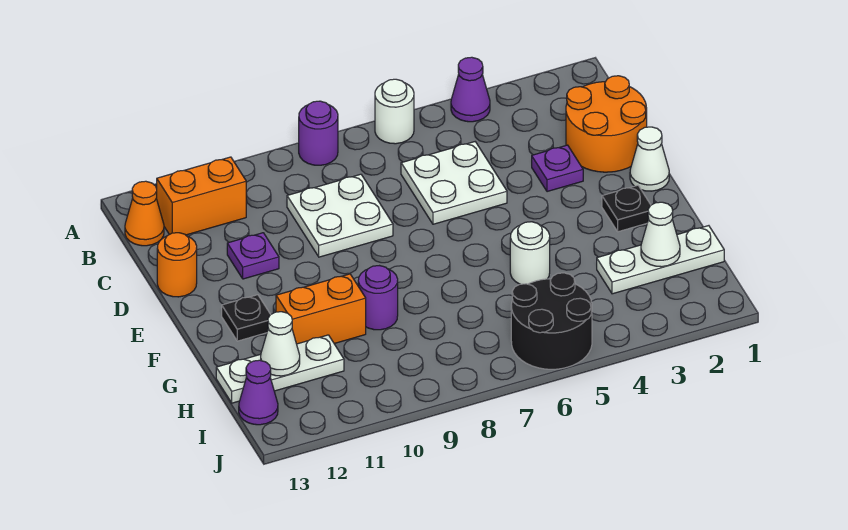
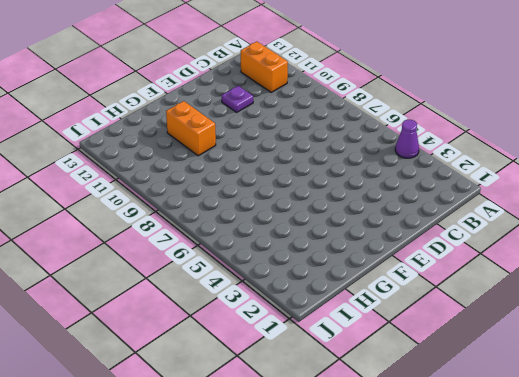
none -> white 1x1 round brick [375,79,414,144]
none -> purple 1x1 round brick [299,101,338,165]
none -> orange 1x1 cone [125,181,164,246]

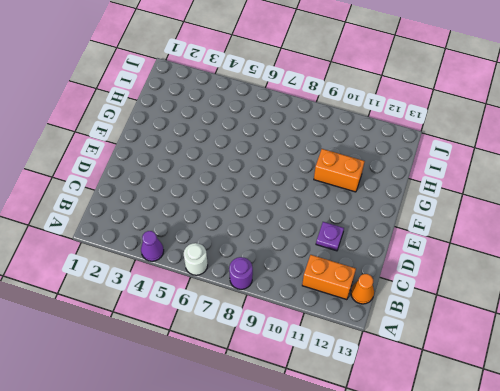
none -> orange 2x2 round brick [566,76,647,172]
none -> white 2x2 plate [401,142,507,224]
none -> white 2x2 plate [287,174,393,257]

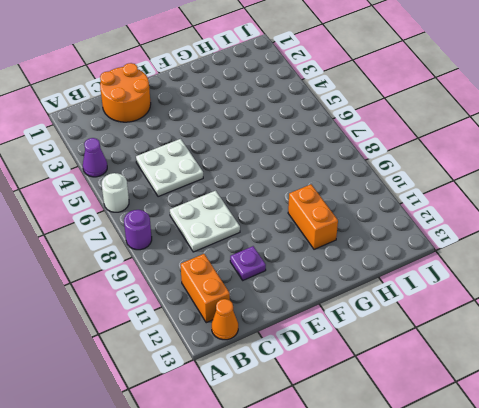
none -> purple 1x1 plate [532,145,583,192]
none -> orange 1x1 round brick [157,233,197,297]
none -> white 1x1 cone [630,127,669,191]

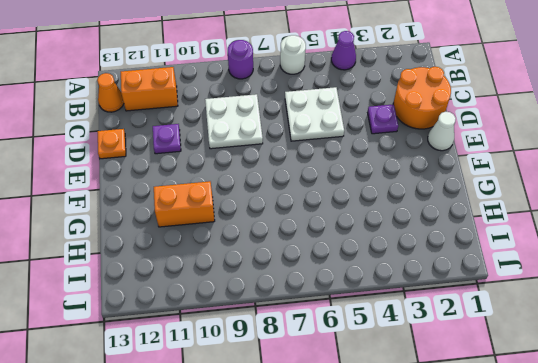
orange 1x1 plate [98,129,126,159] -> orange 1x1 round brick [157,233,197,297]
none -> black 1x1 plate [602,185,651,232]
none -> black 1x1 plate [222,295,271,341]
none -> white 1x1 round brick [510,222,550,284]

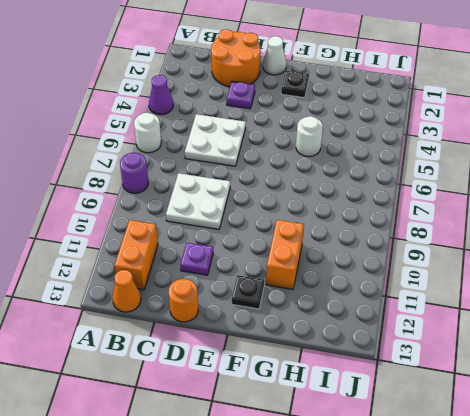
none -> purple 1x1 round brick [358,266,398,330]
none -> white 1x3 plate [597,226,724,294]
none -> white 1x3 plate [216,335,344,403]

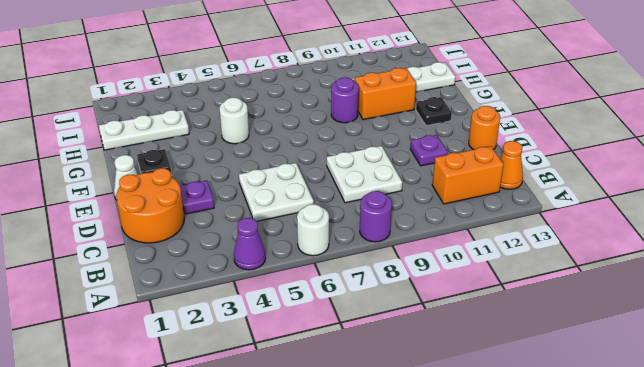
none -> black 2x2 round brick [511,273,592,369]
none -> purple 1x1 cone [239,360,278,425]
none -> white 1x1 cone [641,202,680,267]

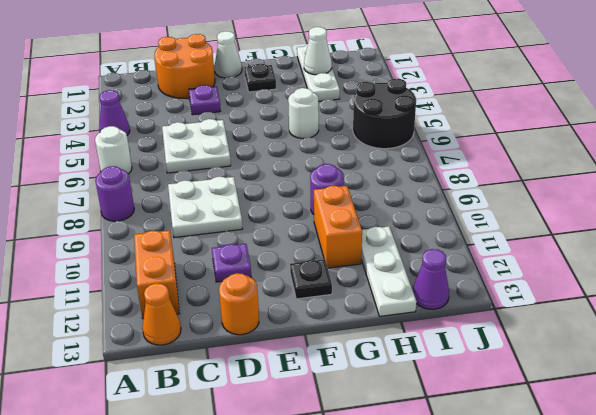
none -> white 1x1 cone [261,312,300,376]

